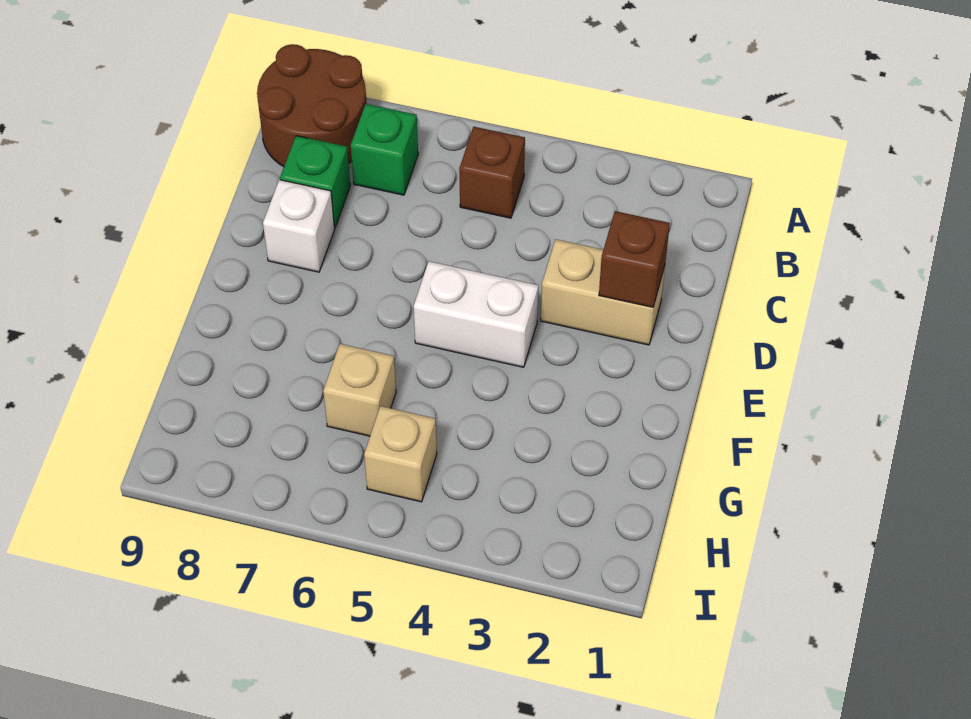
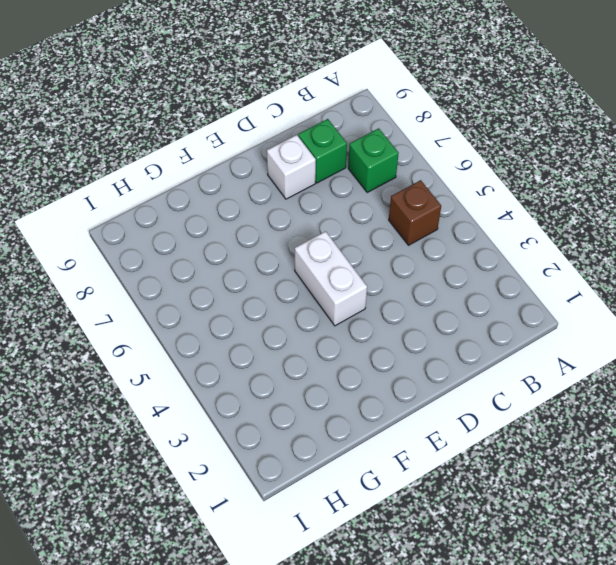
none -> brown 2x2 round brick [257,44,367,167]
none -> tan 1x2 brick [541,239,665,345]

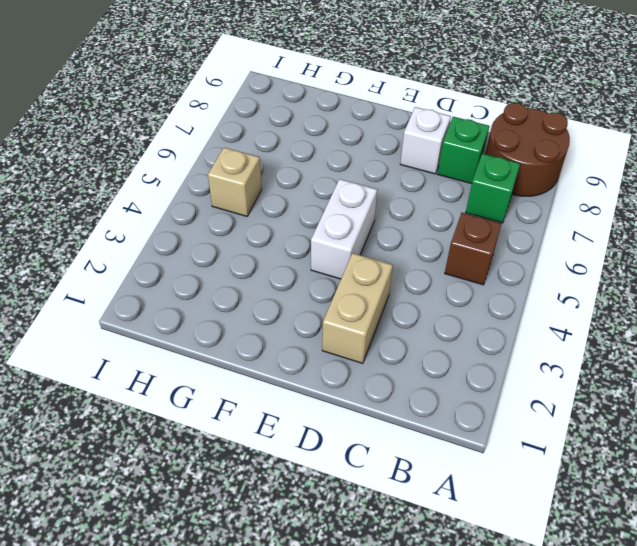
none -> tan 1x1 brick [323,344,396,436]
none -> brown 1x1 brick [599,211,670,307]

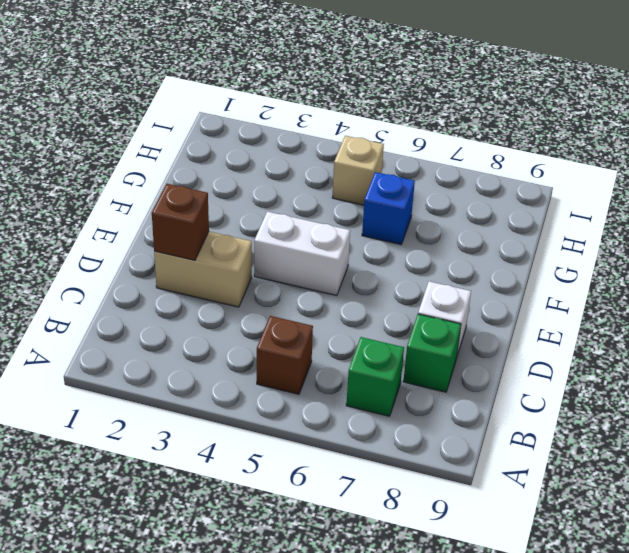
blue 1x1 brick [362,172,415,244] -> tan 1x1 brick [323,344,396,436]
none -> brown 2x2 round brick [257,44,367,167]

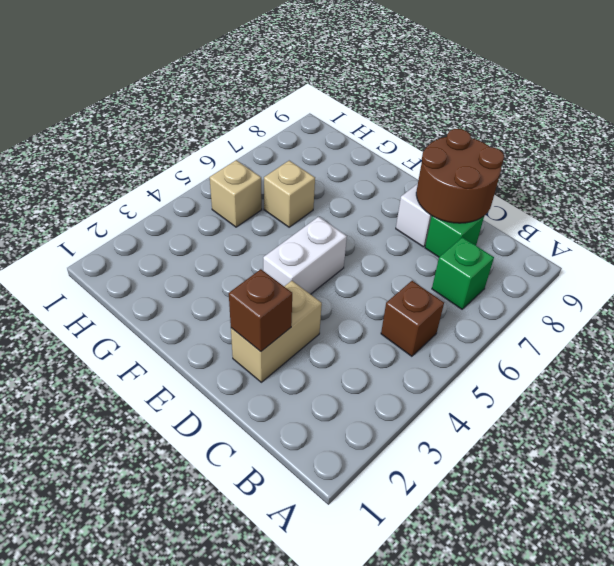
brown 2x2 round brick [416,129,504,223] -> brown 2x2 round brick moved to [257,44,367,167]

